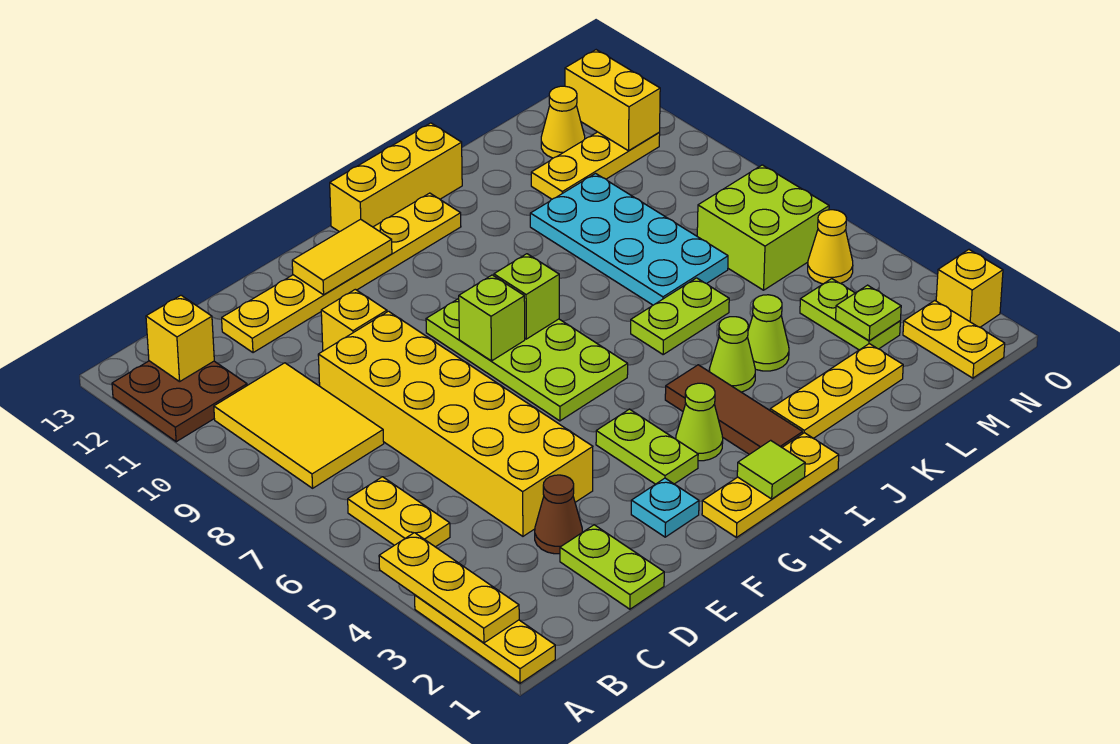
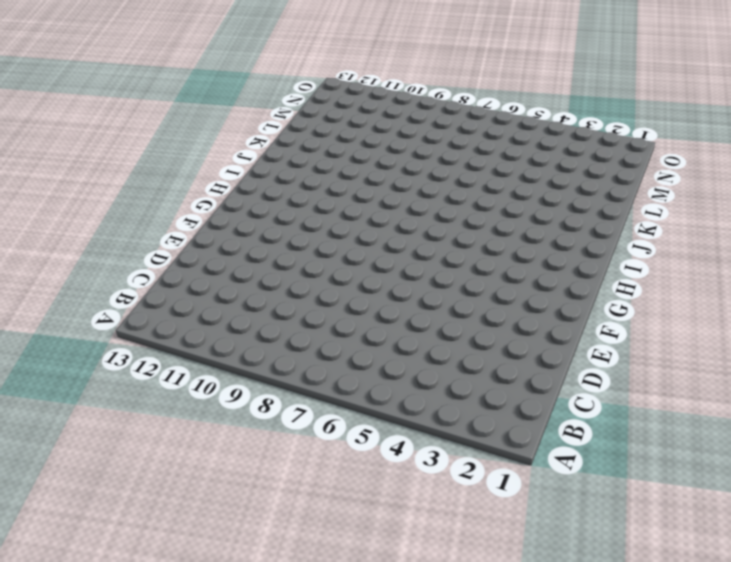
none -> yellow 1x3 plate [415,595,555,683]
none -> brown 2x2 plate [112,361,247,442]
none -> yellow 1x2 plate [348,477,450,547]
none -> yellow 2x3 tile [214,363,384,488]

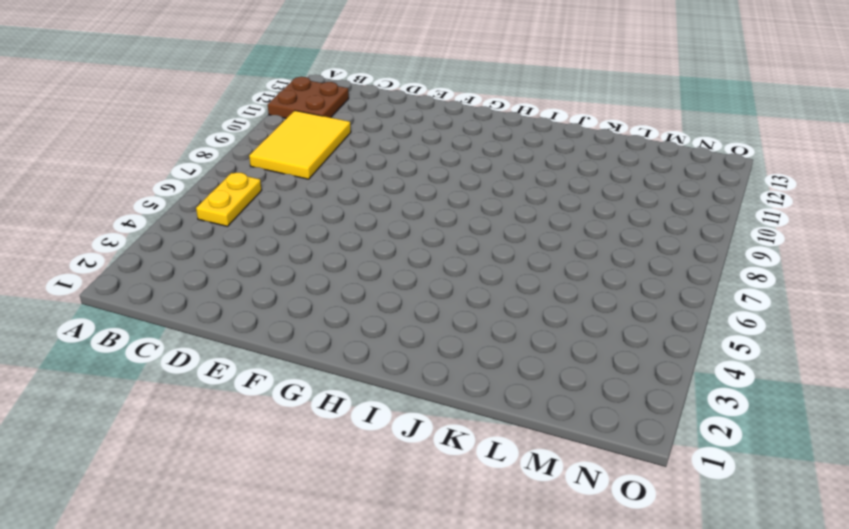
none -> yellow 1x3 plate [415,595,555,683]
none -> lime 1x2 plate [560,525,664,609]
none -> brown 1x1 cone [535,475,582,554]
none -> yellow 2x6 brick [318,311,593,536]

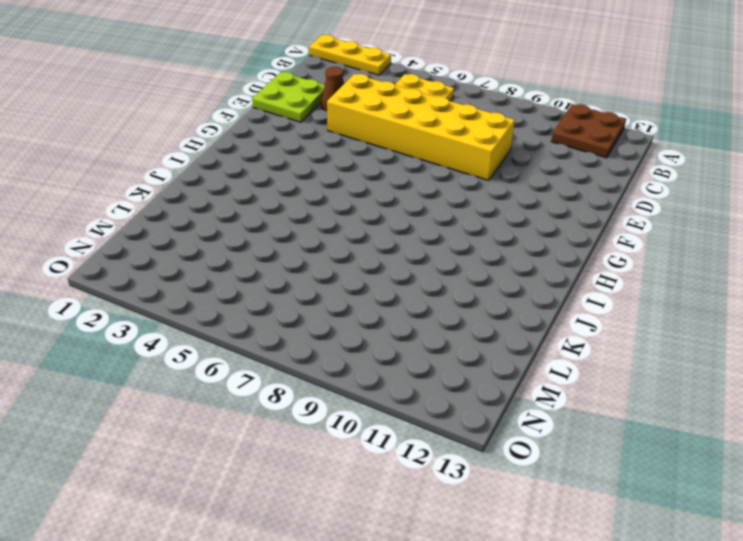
lime 2x2 plate [252,72,325,122] -> lime 1x2 plate [560,525,664,609]
none -> yellow 2x3 tile [214,363,384,488]
none -> yellow 1x6 plate [222,193,461,353]
none -> yellow 1x1 brick [321,289,387,351]
none -> cyan 1x1 plate [631,478,699,537]

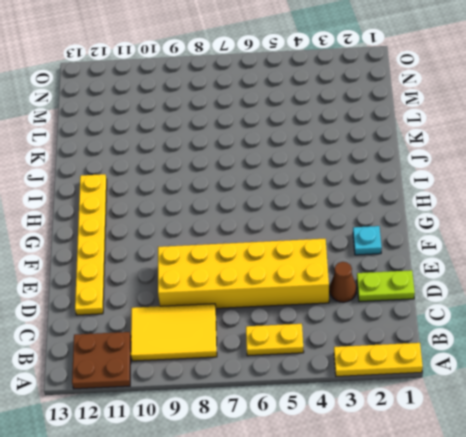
none -> yellow 1x1 brick [321,289,387,351]
none -> yellow 1x3 plate [702,433,839,537]
none -> lime 1x2 plate [596,409,698,484]
none -> lime 2x4 plate [426,299,628,421]

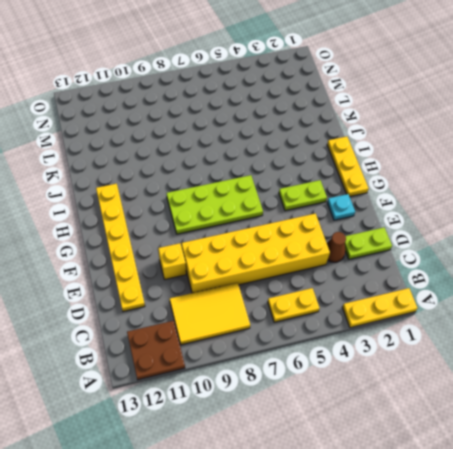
none -> lime 1x1 cone [676,383,723,461]
none -> yellow 1x3 brick [330,123,462,232]
none -> brown 1x3 tile [665,365,803,454]
none -> yellow 1x3 plate [770,344,903,438]

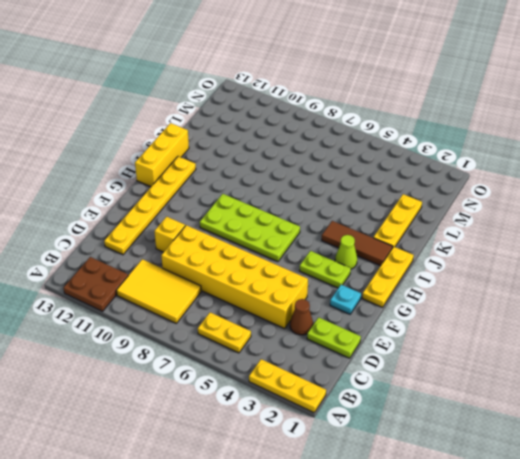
none -> lime 1x1 cone [709,317,755,392]
none -> lime 1x2 plate [631,278,729,354]
none -> lime 1x1 cone [748,295,789,371]
none -> cyan 2x4 plate [530,174,728,305]

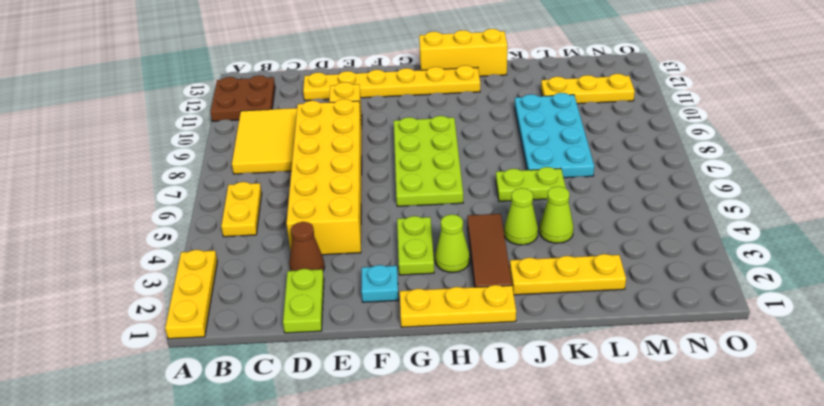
none -> lime 1x2 plate [800,279,900,350]
none -> lime 2x2 brick [697,165,829,290]
none -> yellow 1x1 cone [541,86,585,158]
none -> yellow 1x2 plate [903,301,1005,378]

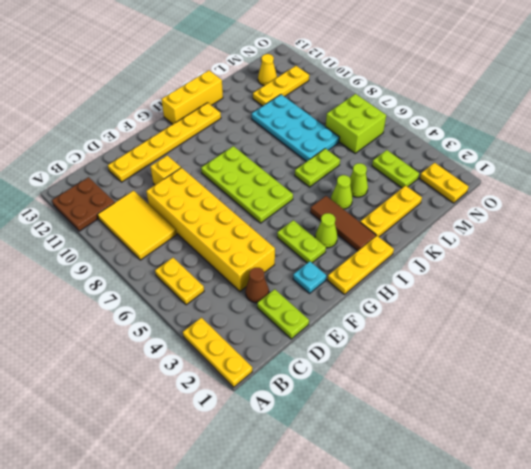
none -> yellow 1x1 cone [808,210,853,284]
none -> yellow 1x1 brick [936,250,1003,327]
none -> yellow 1x3 plate [379,533,519,643]
none -> yellow 1x1 brick [146,295,214,382]

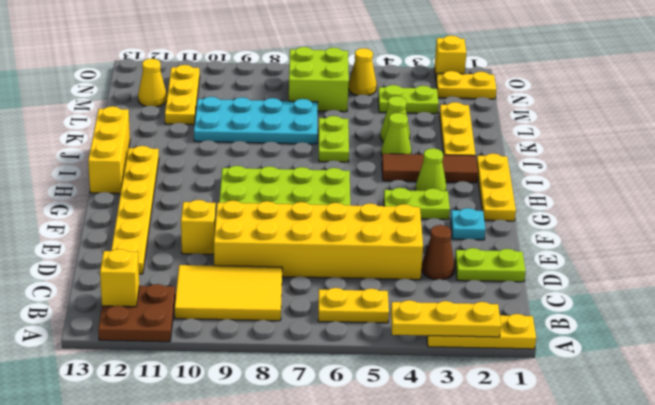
none -> yellow 1x2 tile [292,219,392,295]
none -> lime 1x1 brick [459,275,525,361]
none -> lime 1x1 tile [737,440,805,499]
none -> lime 1x1 brick [494,254,559,339]

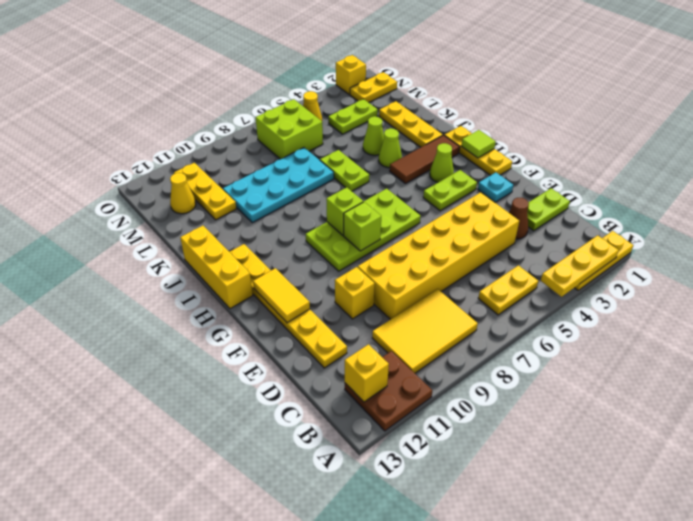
none -> lime 1x1 plate [836,285,901,341]
none -> yellow 1x2 brick [565,50,660,151]

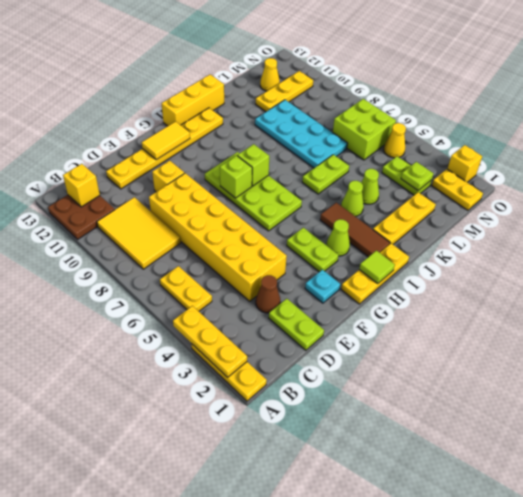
none -> yellow 1x2 brick [565,50,660,151]

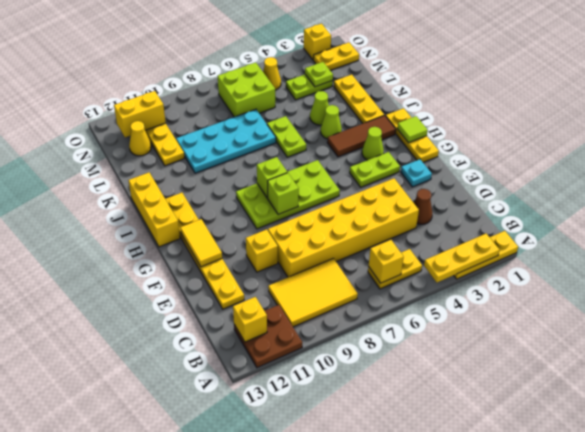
yellow 1x1 brick [368,240,404,283] -> none
none -> lime 1x2 plate [560,525,664,609]

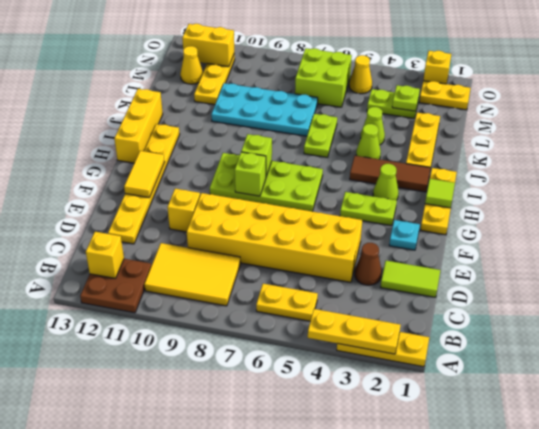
lime 1x2 tile [381,261,440,297] -> lime 1x2 plate [560,525,664,609]

